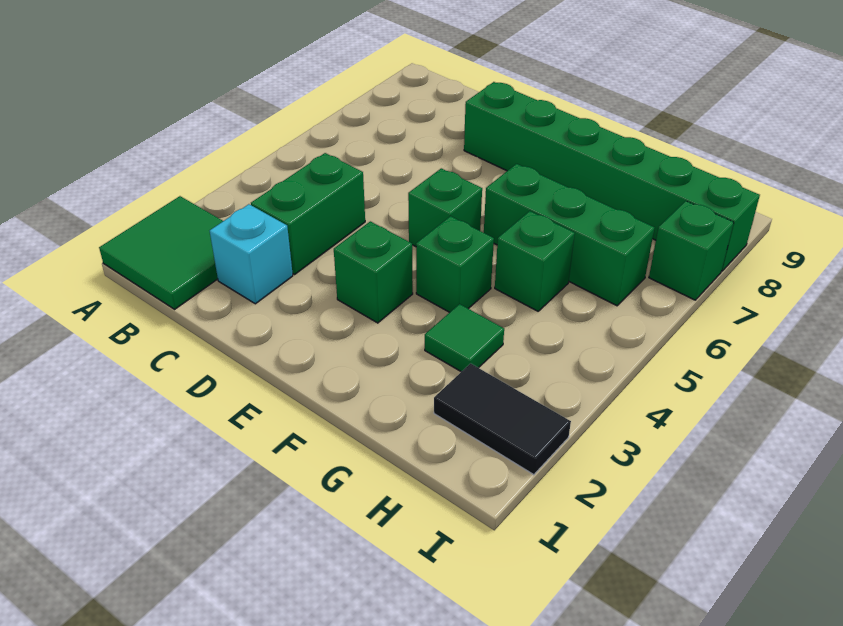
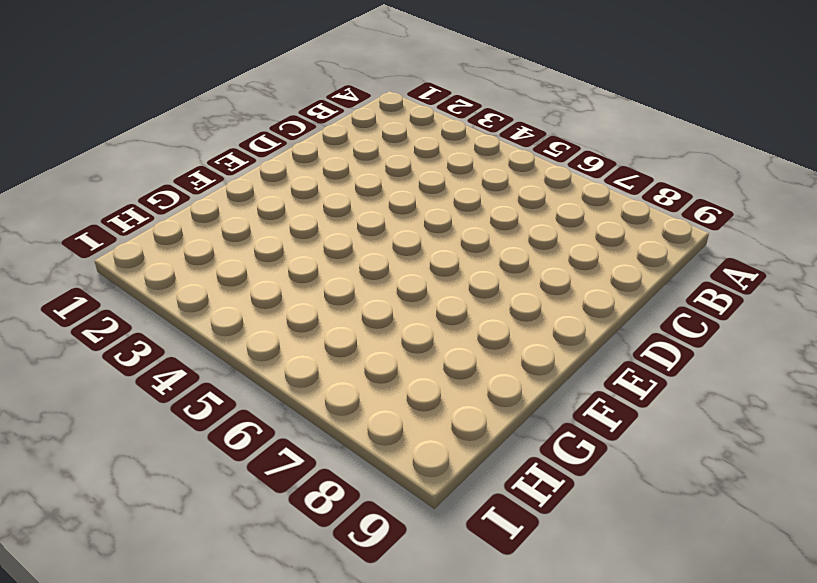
none -> green 2x2 tile [99,196,223,309]
none -> cyan 1x1 brick [210,204,293,304]
none -> green 1x2 brick [251,153,365,274]

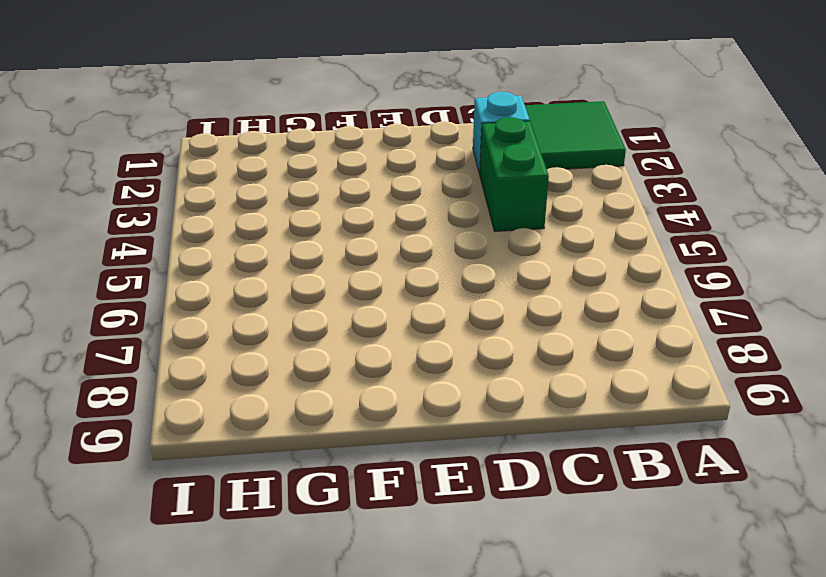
none -> green 1x6 brick [464,82,760,271]
none -> green 1x1 brick [334,221,413,323]
none -> green 1x1 brick [408,168,482,247]

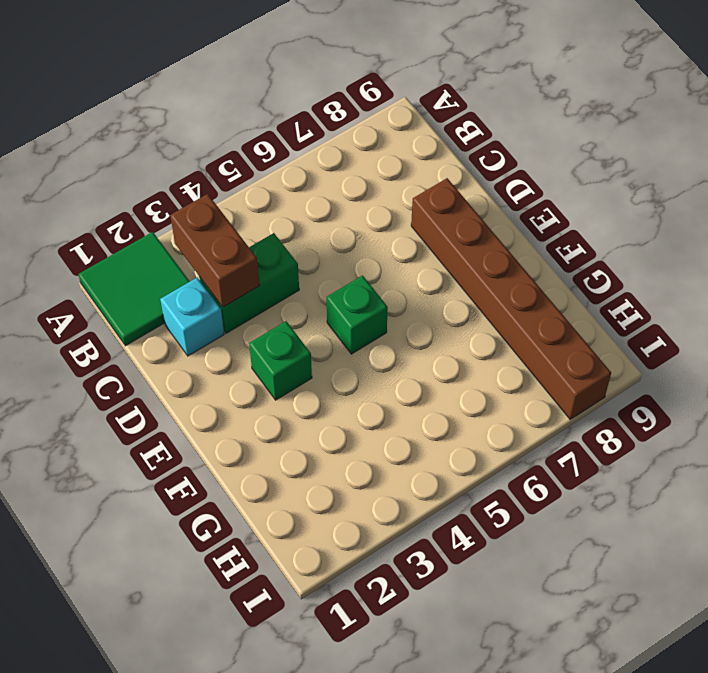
brown 1x2 brick [170,194,260,307] -> none
brown 1x6 brick [411,178,611,419] -> green 1x6 brick [464,82,760,271]
none -> green 1x1 brick [416,216,494,312]
none -> green 1x3 brick [484,164,655,306]
none -> green 1x1 tile [425,304,504,372]

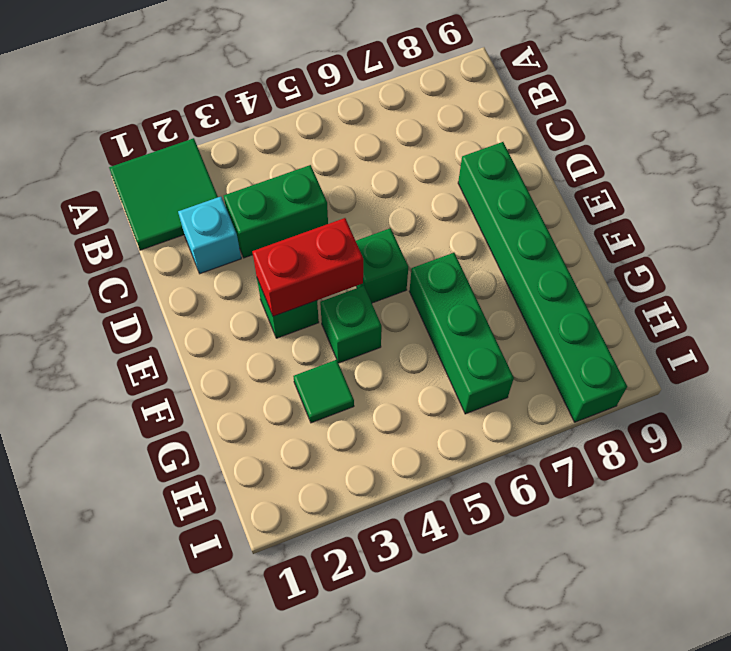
red 1x2 brick [252,218,363,316] -> none
none -> green 1x1 brick [495,211,575,311]
none -> black 1x2 tile [434,364,571,475]
none -> green 1x1 brick [649,201,734,300]

